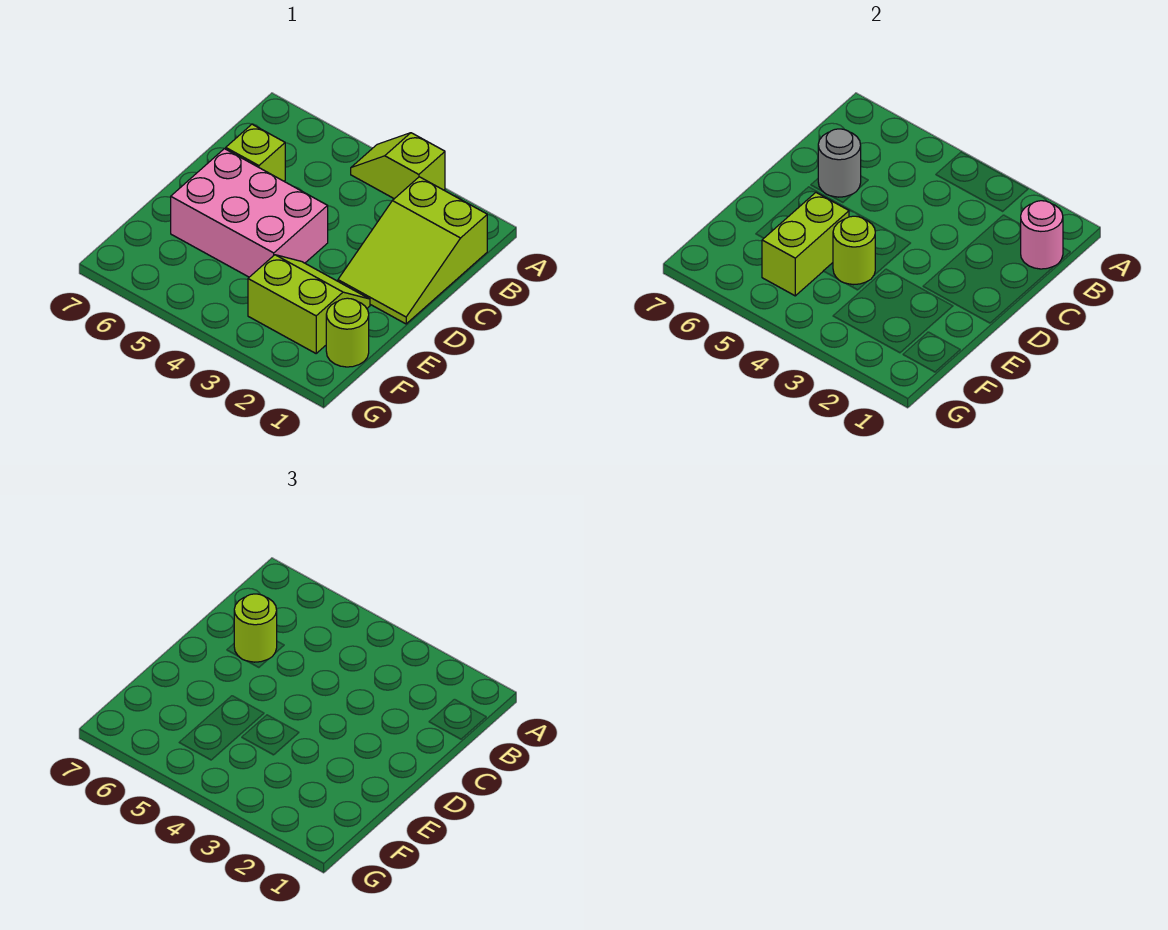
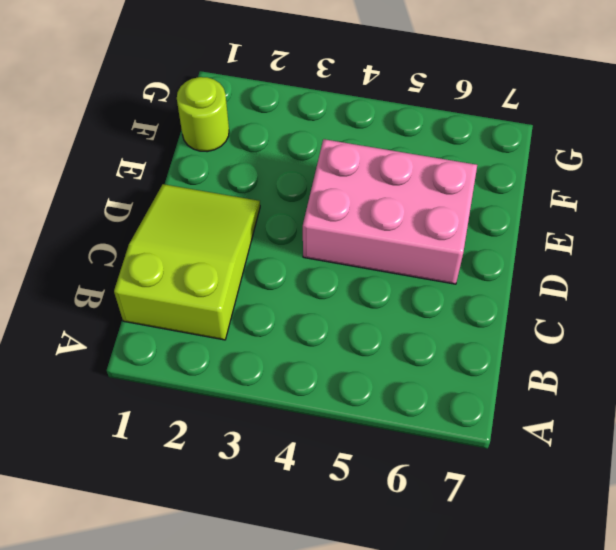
none -> lime 1x2 slope [351,133,445,199]
none -> lime 1x1 brick [226,124,285,181]

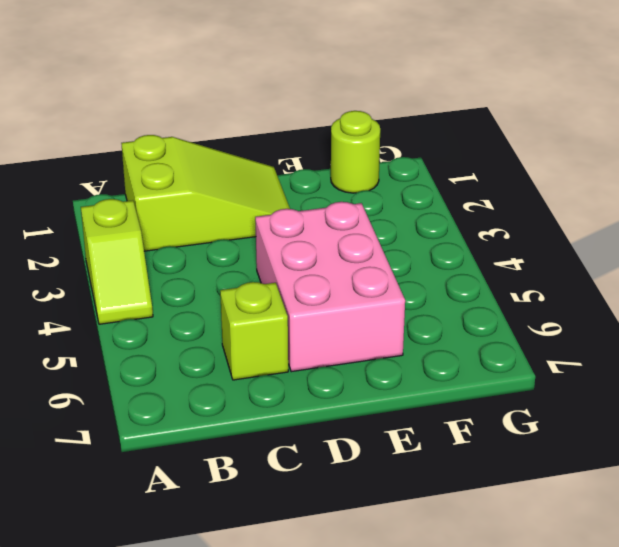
none -> lime 2x2 slope [248,255,370,353]
none -> pink 1x1 round brick [1021,201,1063,269]

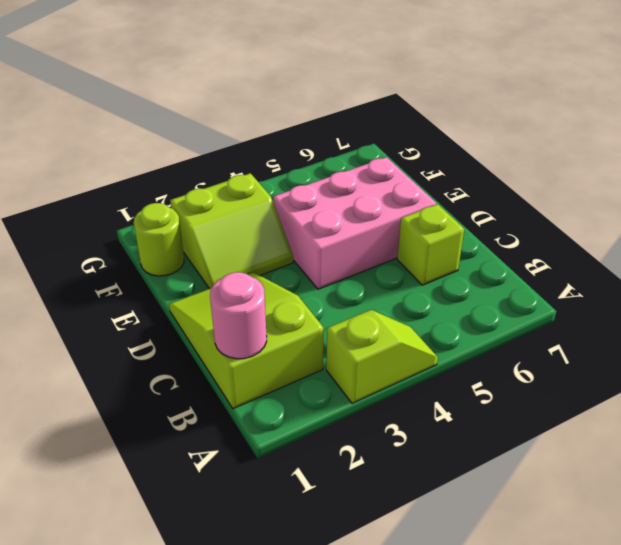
none -> grey 1x1 round brick [818,129,861,197]
none -> lime 1x1 round brick [833,216,875,285]

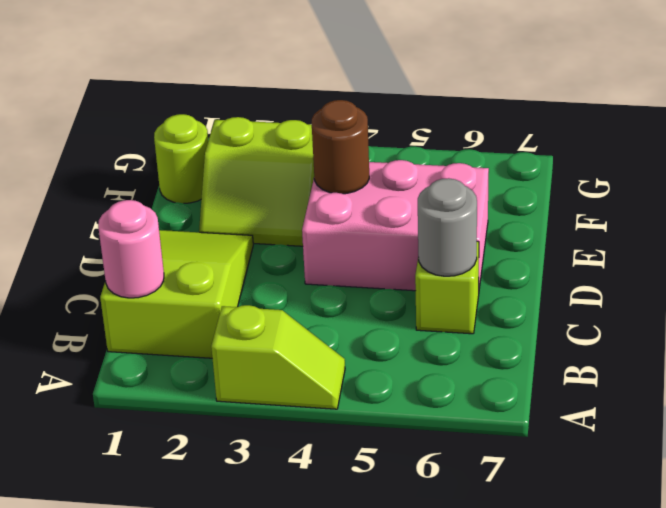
brown 1x1 round brick [312,100,369,194] -> lime 1x1 round brick [833,216,875,285]
none -> lime 1x2 brick [762,193,849,296]
none -> lime 1x1 round brick [234,594,277,662]

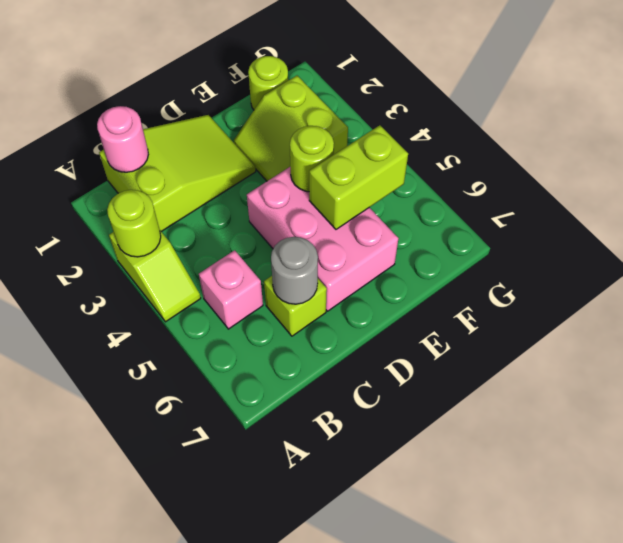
lime 1x1 round brick [107,190,161,257] -> lime 1x1 round brick moved to [234,594,277,662]
pink 1x1 brick [199,250,263,329] -> none

